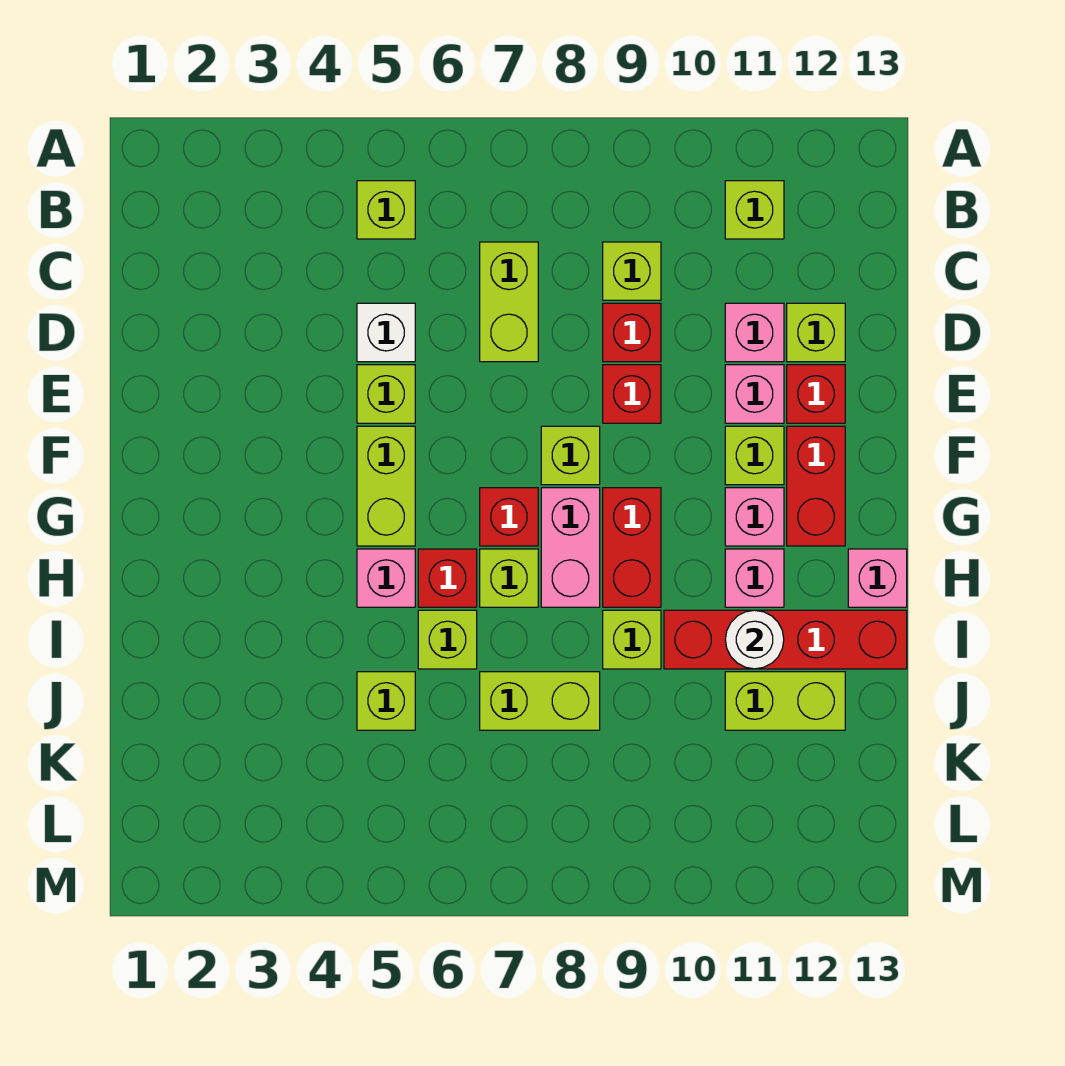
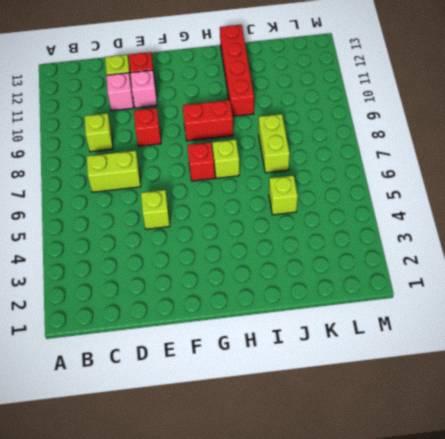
none -> lime 1x1 brick [357,181,415,239]
none -> lime 1x1 brick [725,181,784,239]
none -> white 1x1 brick [357,303,415,362]
none -> red 1x1 brick [603,303,661,362]

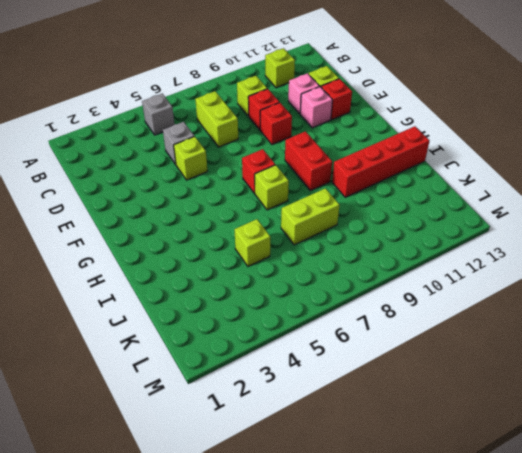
grey 1x1 brick [142,94,174,135] -> lime 1x1 brick [357,181,415,239]
grey 1x1 brick [163,122,194,164] -> white 1x1 brick [357,303,415,362]
none -> lime 1x2 brick [357,426,415,546]
none -> lime 1x1 brick [541,426,600,485]
none -> lime 1x1 brick [725,426,784,485]
none -> red 1x2 brick [787,426,845,546]

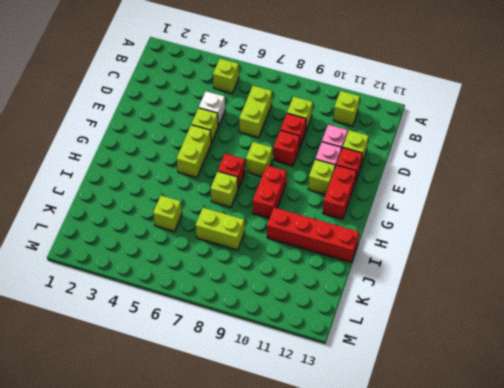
none -> pink 1x2 brick [541,488,600,607]
none -> pink 1x1 brick [725,488,784,546]
none -> pink 1x1 brick [357,549,415,607]
none -> red 1x1 brick [418,549,477,607]

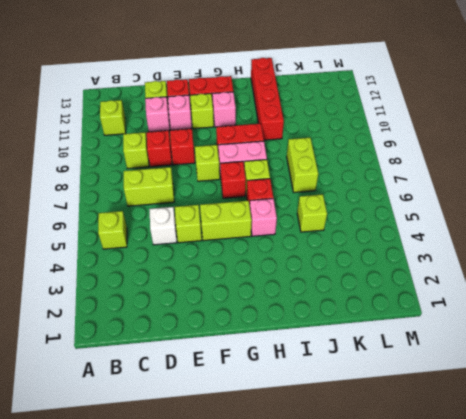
none -> pink 1x1 brick [725,549,784,607]
none -> pink 1x1 brick [848,549,907,607]
none -> lime 1x1 brick [418,610,477,669]
none -> lime 1x1 brick [603,610,661,669]

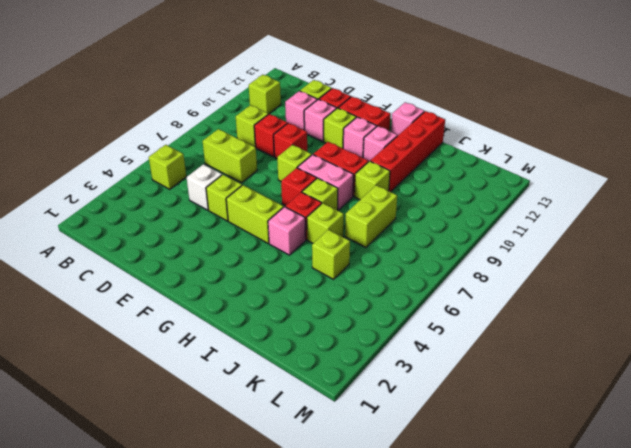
none -> lime 1x2 brick [725,672,845,730]
none -> white 1x1 round brick [725,610,784,669]

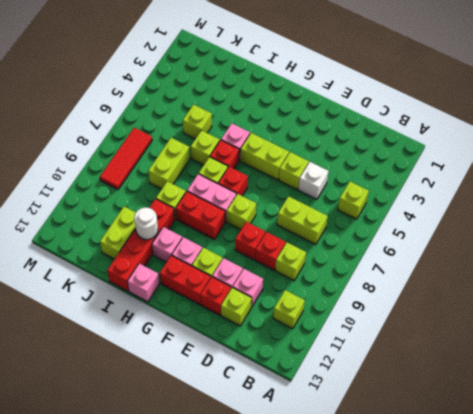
red 1x3 tile [100,128,152,190] -> none

